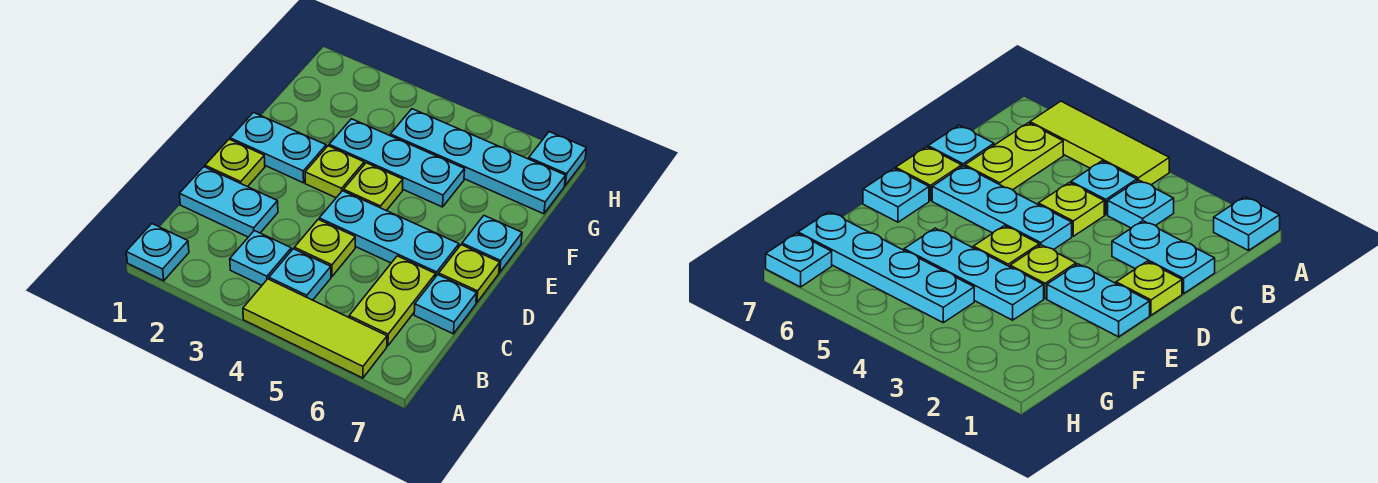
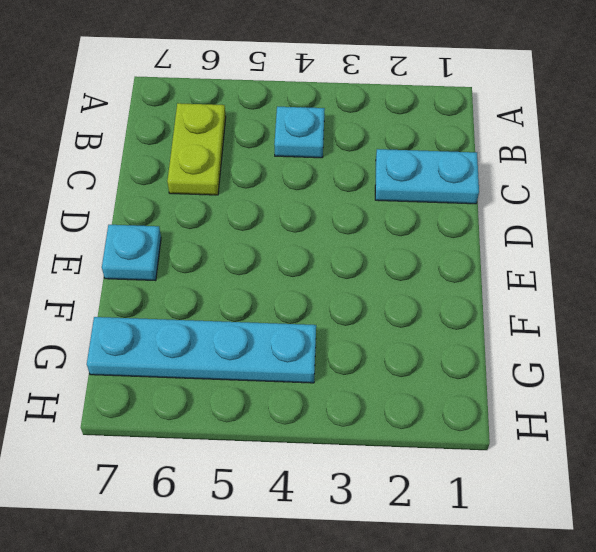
none -> cyan 1x1 plate [126,224,189,281]
none -> lime 1x3 tile [243,279,387,378]
none -> cyan 1x1 plate [230,231,291,285]

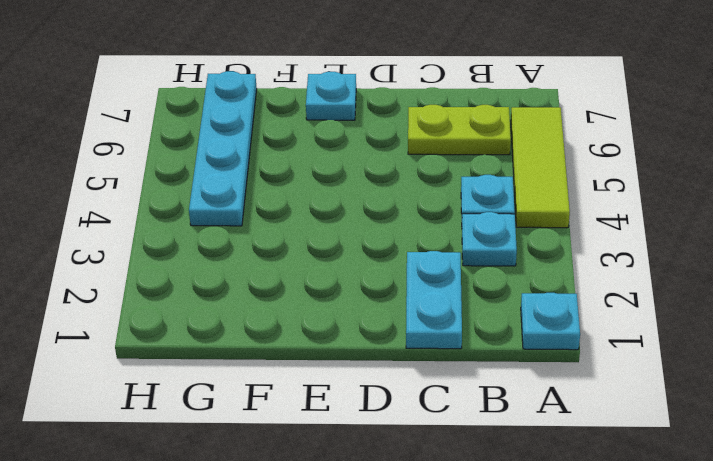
none -> lime 1x1 plate [294,220,355,276]
none -> cyan 1x1 plate [414,275,477,334]
none -> lime 1x1 plate [205,139,265,187]

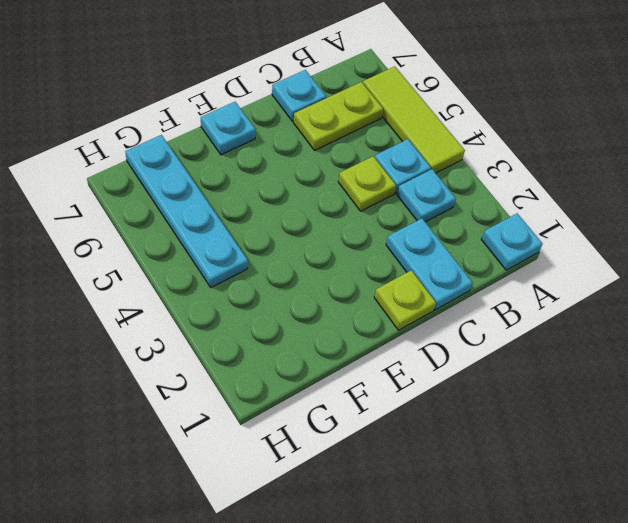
none -> cyan 1x3 plate [319,191,459,277]
none -> lime 1x1 plate [439,245,500,303]
none -> cyan 1x2 plate [230,113,326,183]

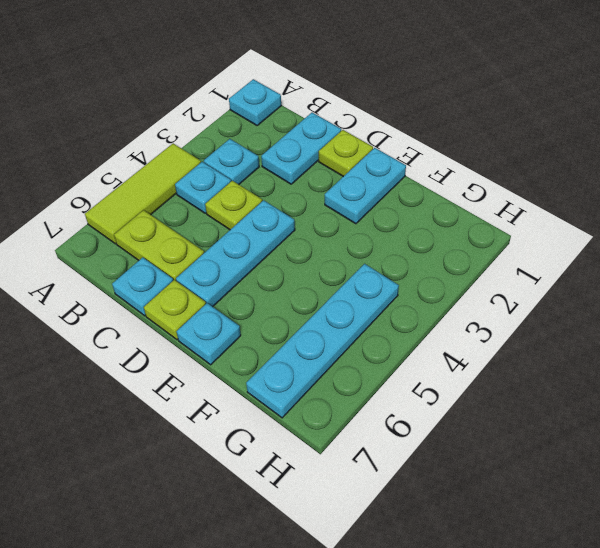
none -> lime 1x1 plate [305,146,364,198]
none -> lime 1x1 plate [344,163,403,211]
none -> cyan 1x3 plate [329,119,465,207]

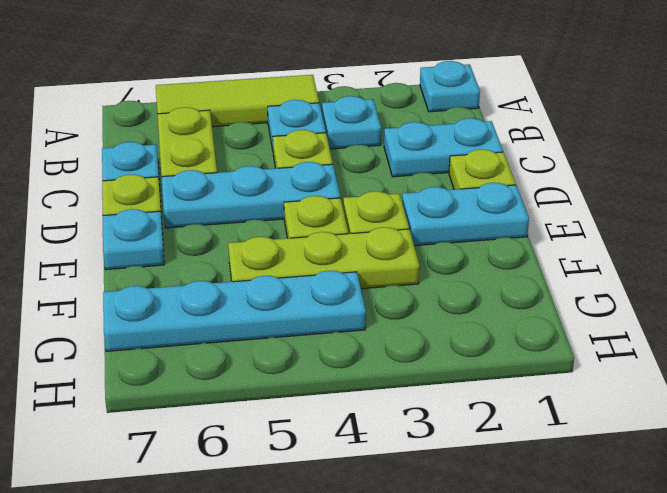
lime 1x3 plate [228,227,419,289] -> cyan 1x3 plate [329,119,465,207]
none -> cyan 1x1 plate [529,132,586,185]

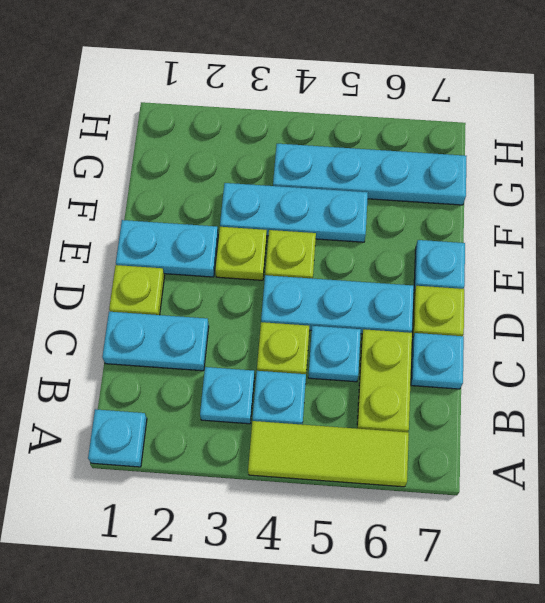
cyan 1x1 plate [308,326,361,382] -> cyan 1x1 plate moved to [529,132,586,185]

